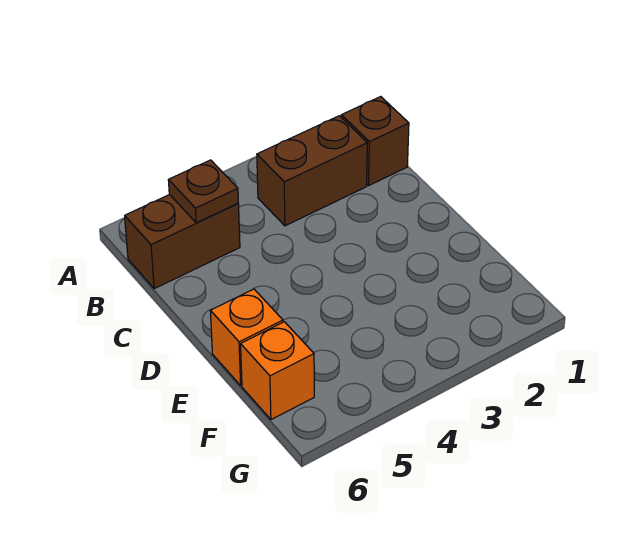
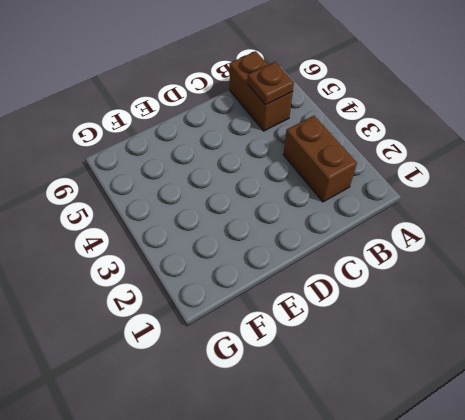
none -> brown 1x1 brick [341,97,409,185]
none -> orange 1x1 brick [210,289,283,385]

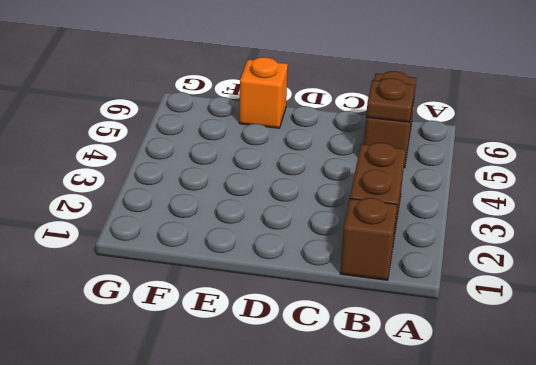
none -> orange 1x1 brick [241,322,314,420]

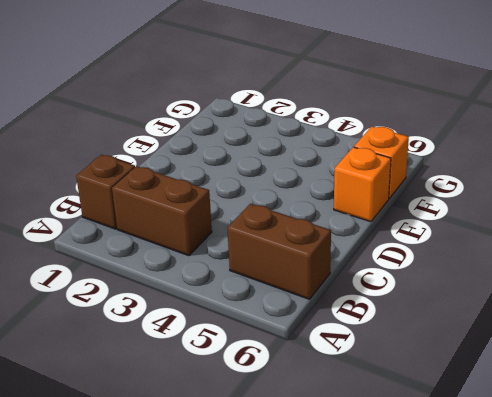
none -> brown 1x1 plate [168,160,238,223]

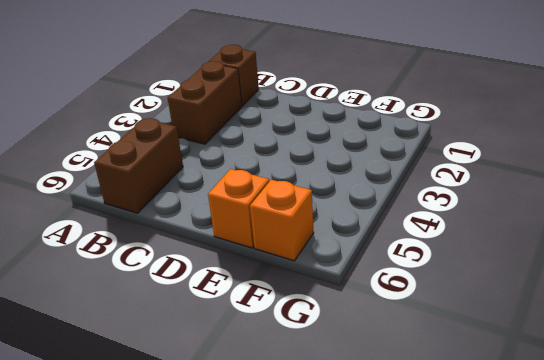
none -> brown 1x1 plate [168,160,238,223]

